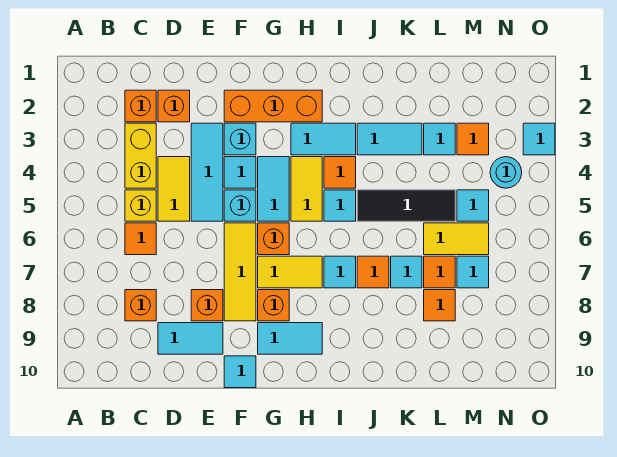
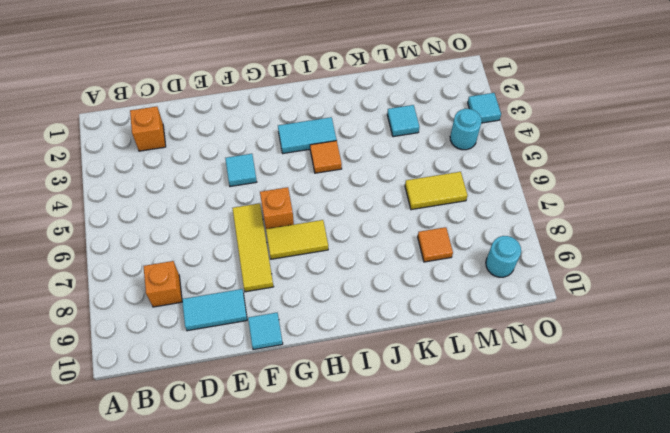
cyan 1x1 round brick [486,236,521,277] -> none
none -> yellow 1x2 brick [125,123,156,188]
none -> yellow 1x1 brick [125,190,156,221]
none -> orange 1x1 tile [125,223,156,255]
none -> orange 1x1 brick [158,90,190,122]

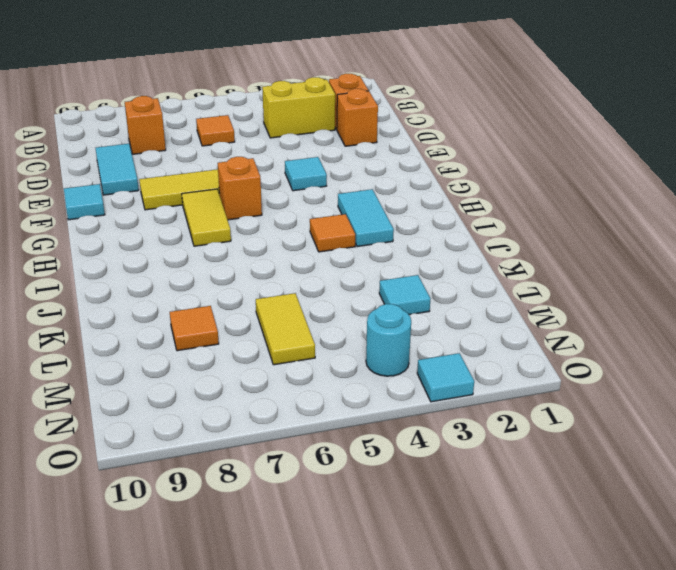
none -> yellow 1x1 brick [125,190,156,221]
none -> yellow 1x2 tile [158,157,190,221]
none -> cyan 1x3 tile [191,123,223,221]
none -> orange 1x1 brick [191,290,223,321]

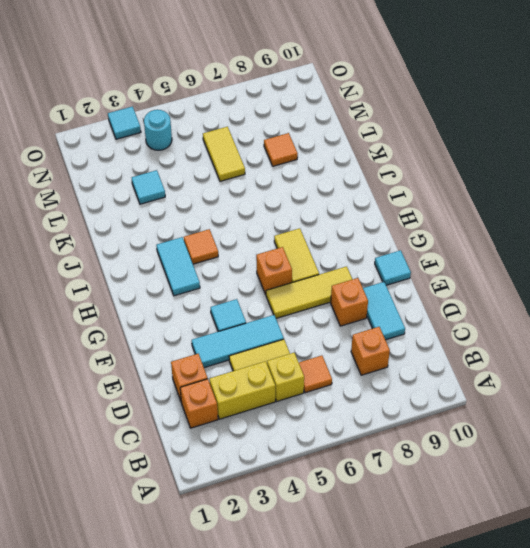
none -> orange 1x3 brick [224,90,322,122]
none -> cyan 1x1 brick [224,123,256,155]
none -> cyan 1x1 brick [224,190,256,221]
none -> cyan 1x2 tile [258,157,289,221]

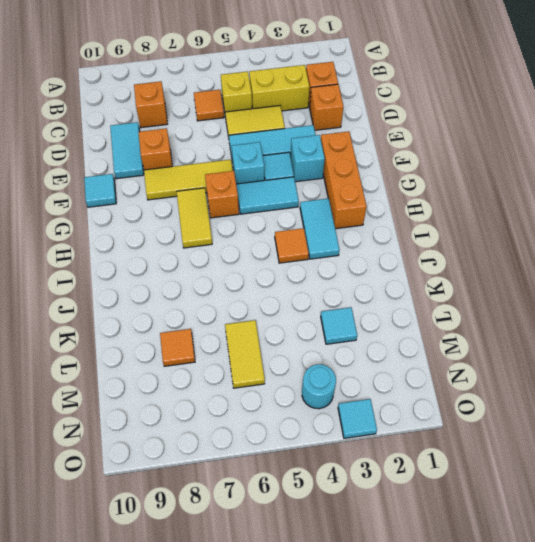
none -> orange 1x1 brick [258,290,289,321]
none -> cyan 1x2 tile [258,323,322,354]
none -> yellow 1x2 tile [291,157,322,221]
none -> cyan 1x1 tile [324,190,356,221]

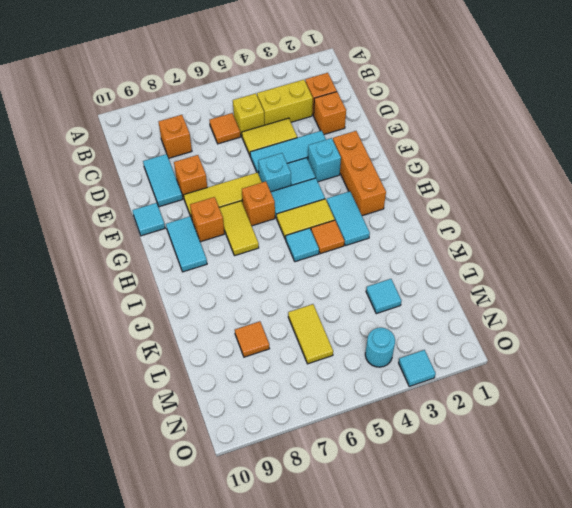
none -> cyan 1x1 tile [324,256,356,288]
none -> cyan 1x2 tile [357,123,422,155]
none -> black 1x3 tile [357,190,455,221]
none -> orange 1x1 tile [357,256,389,288]

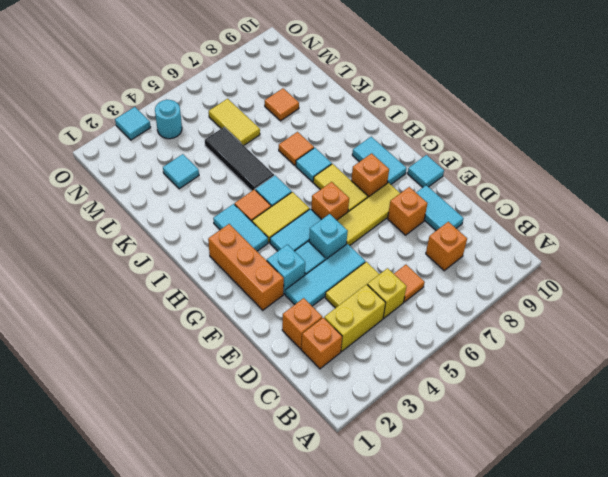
none -> cyan 1x2 tile [357,123,422,155]
none -> cyan 1x1 tile [391,256,422,288]
none -> orange 1x1 tile [424,256,455,288]
none -> orange 1x1 tile [457,123,489,155]

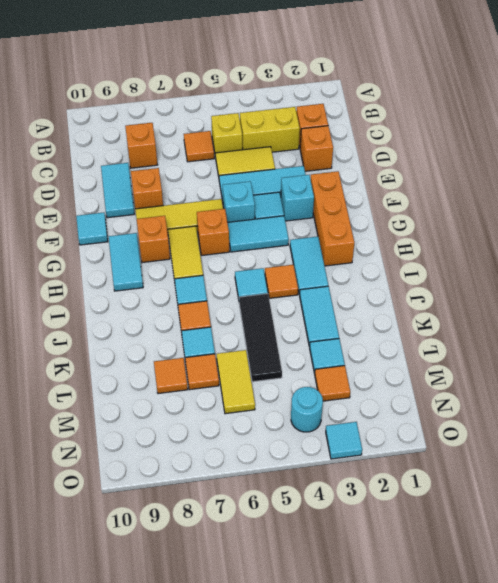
none -> yellow 1x2 tile [291,157,322,221]
none -> cyan 1x1 tile [457,190,489,221]
none -> cyan 1x1 tile [457,256,489,288]

